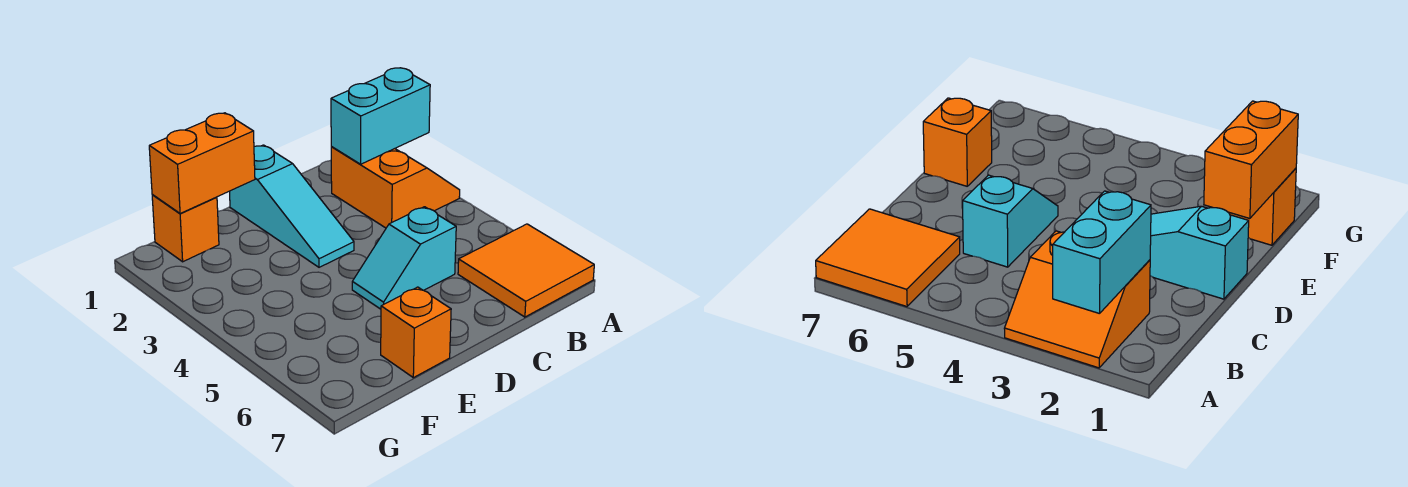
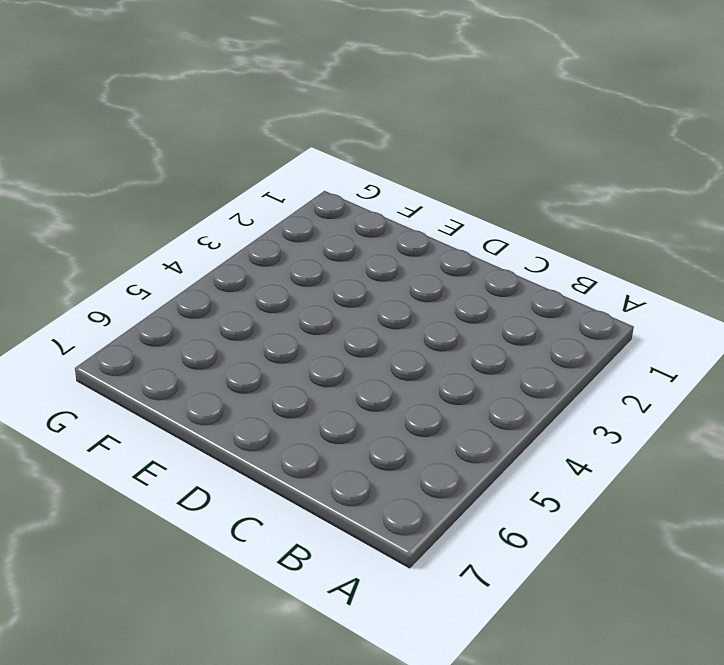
none -> orange 2x2 slope [331,147,460,228]
none -> orange 2x2 tile [458,224,594,317]

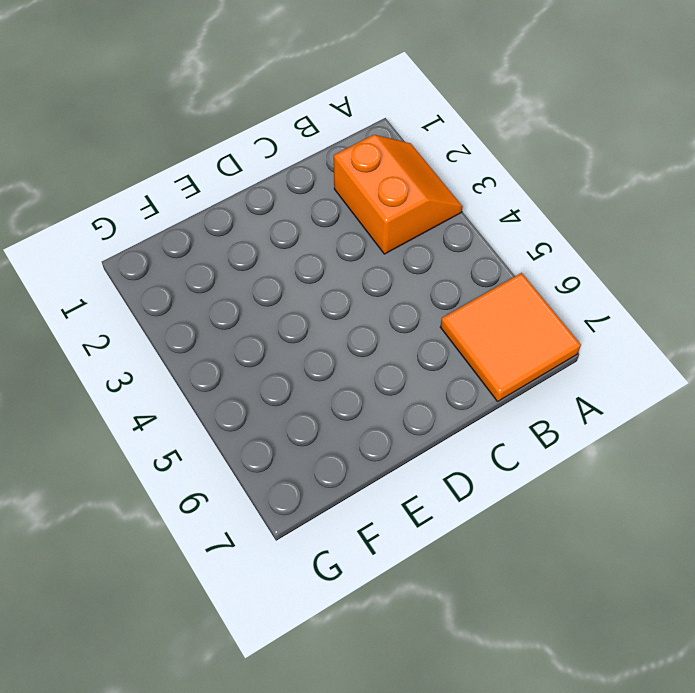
none -> cyan 1x2 slope [352,207,456,309]
none -> cyan 1x3 slope [230,145,354,267]

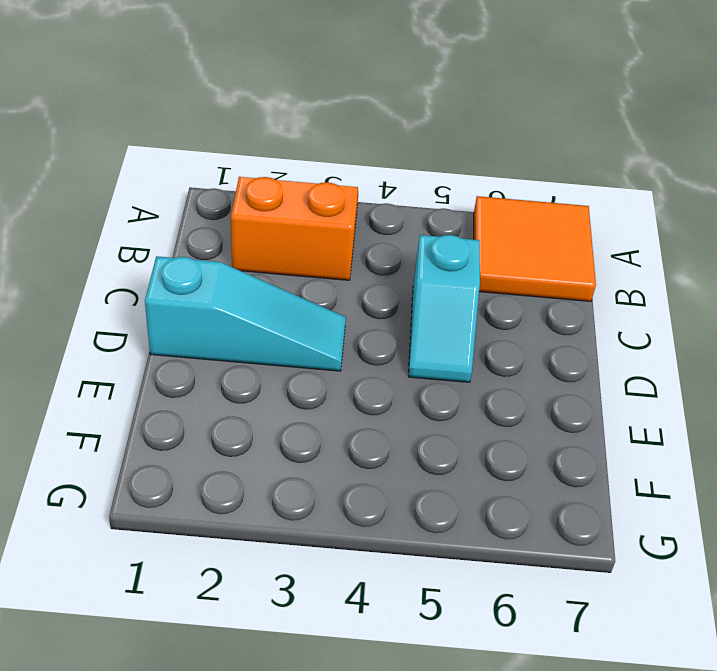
none -> orange 1x1 brick [381,287,451,378]
none -> orange 1x1 brick [152,195,219,262]

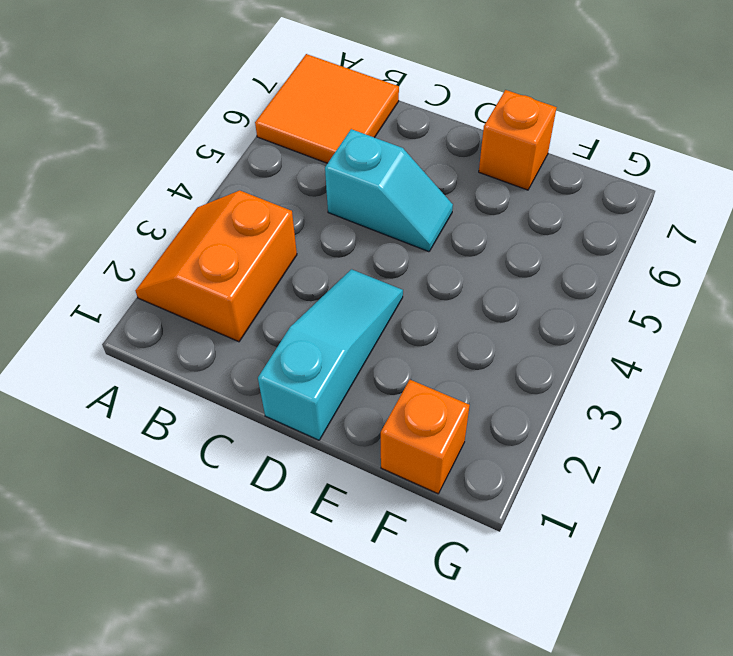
none -> cyan 1x2 brick [331,68,430,164]
none -> orange 1x2 brick [149,113,255,214]

